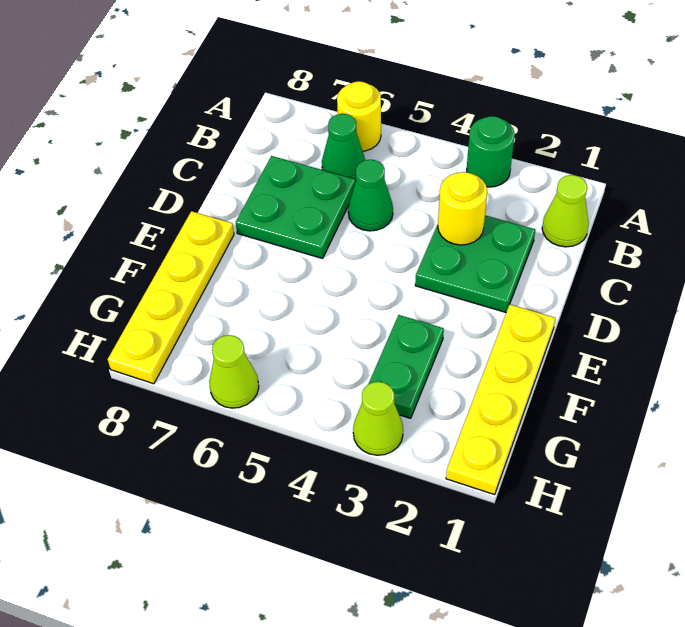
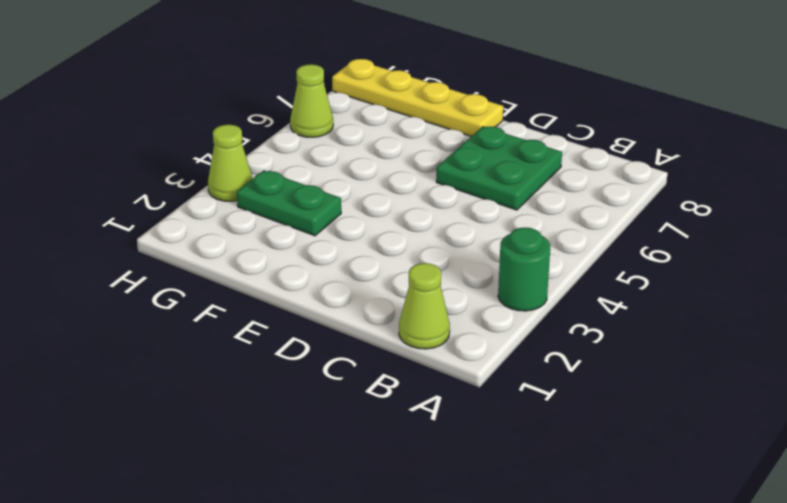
none -> yellow 1x1 round brick [337,81,381,151]
none -> green 1x1 cone [322,114,365,182]
none -> green 2x2 plate [415,215,535,312]

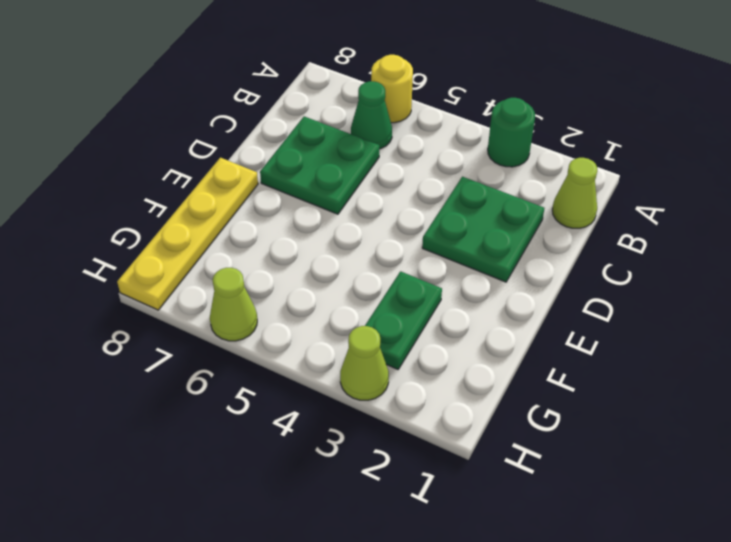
none -> green 1x1 cone [348,160,393,231]
none -> yellow 1x4 plate [446,304,555,495]
none -> yellow 1x1 round brick [438,172,487,245]

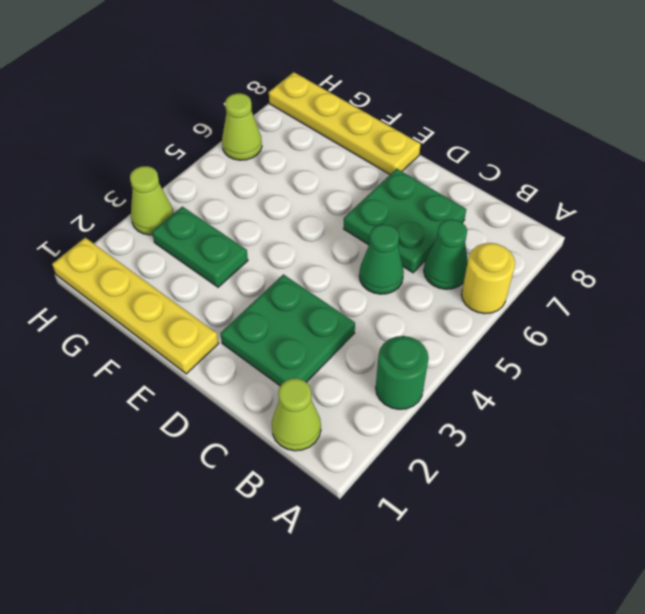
none -> yellow 1x1 round brick [438,172,487,245]

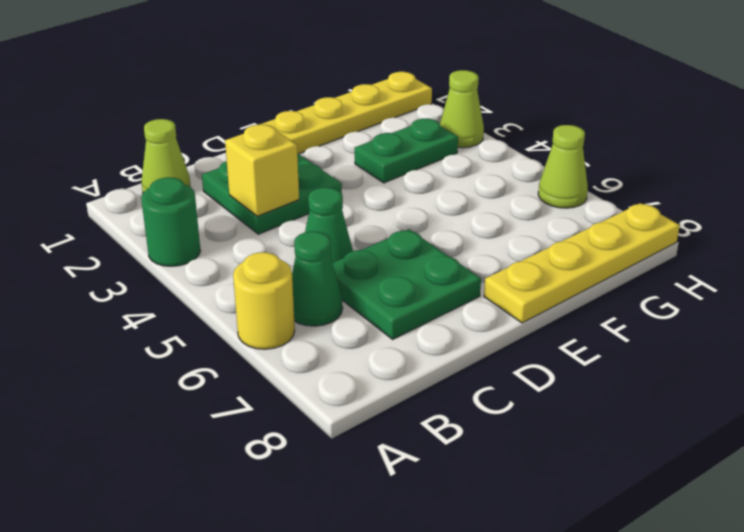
yellow 1x1 brick [225,124,299,216] -> yellow 1x1 round brick [438,172,487,245]

